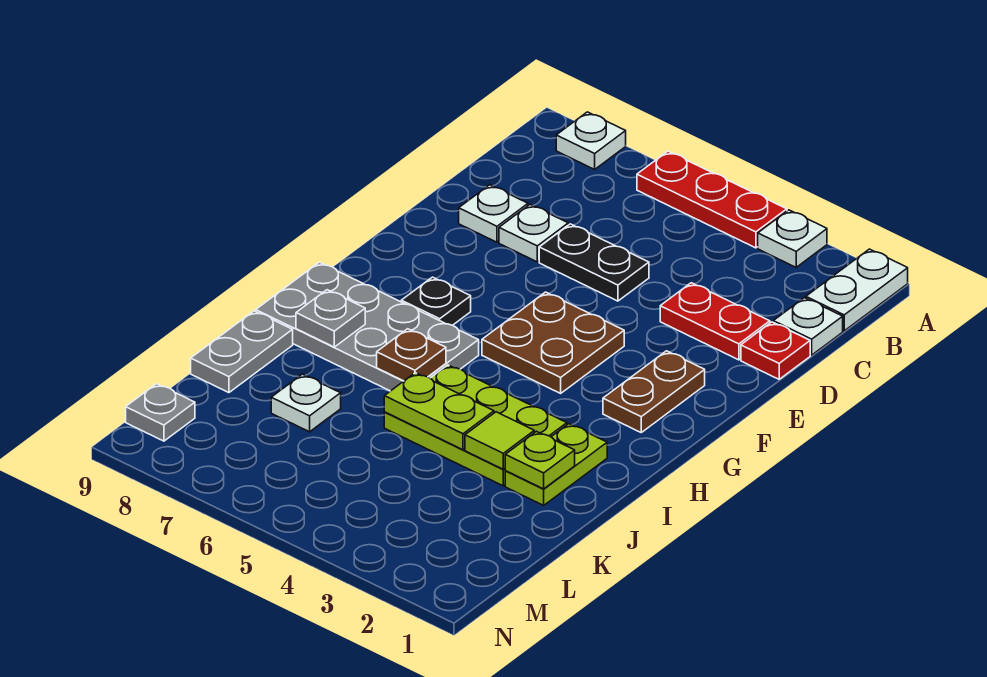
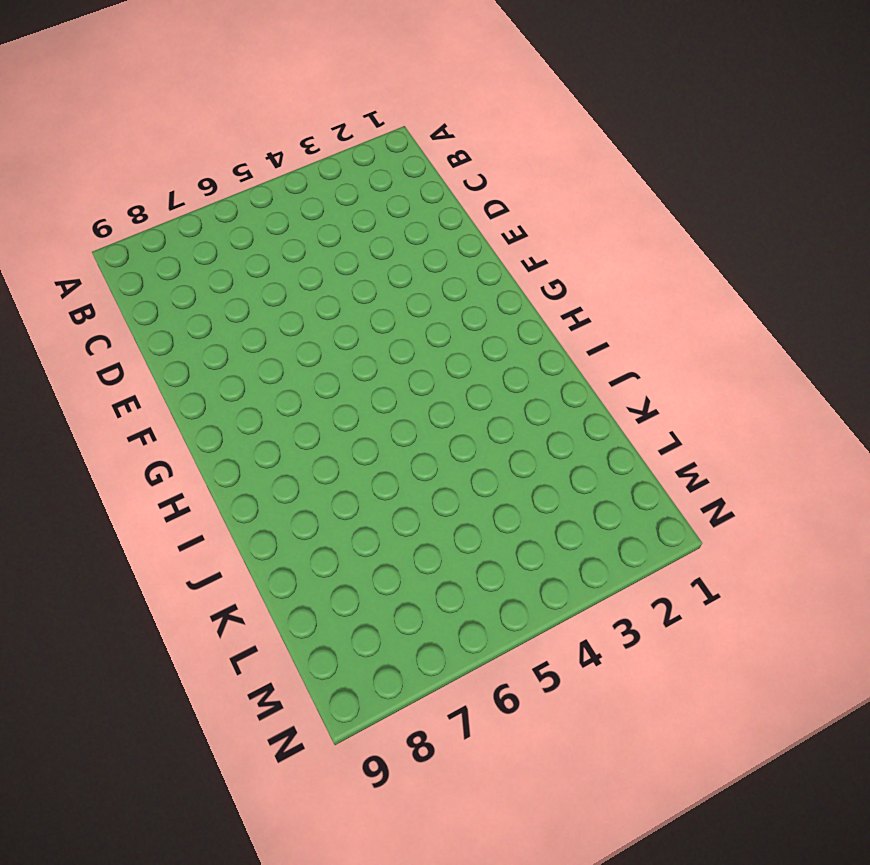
none -> white 1x2 plate [806,249,908,331]
none -> white 1x1 plate [758,210,827,267]
none -> red 1x3 plate [637,151,787,248]

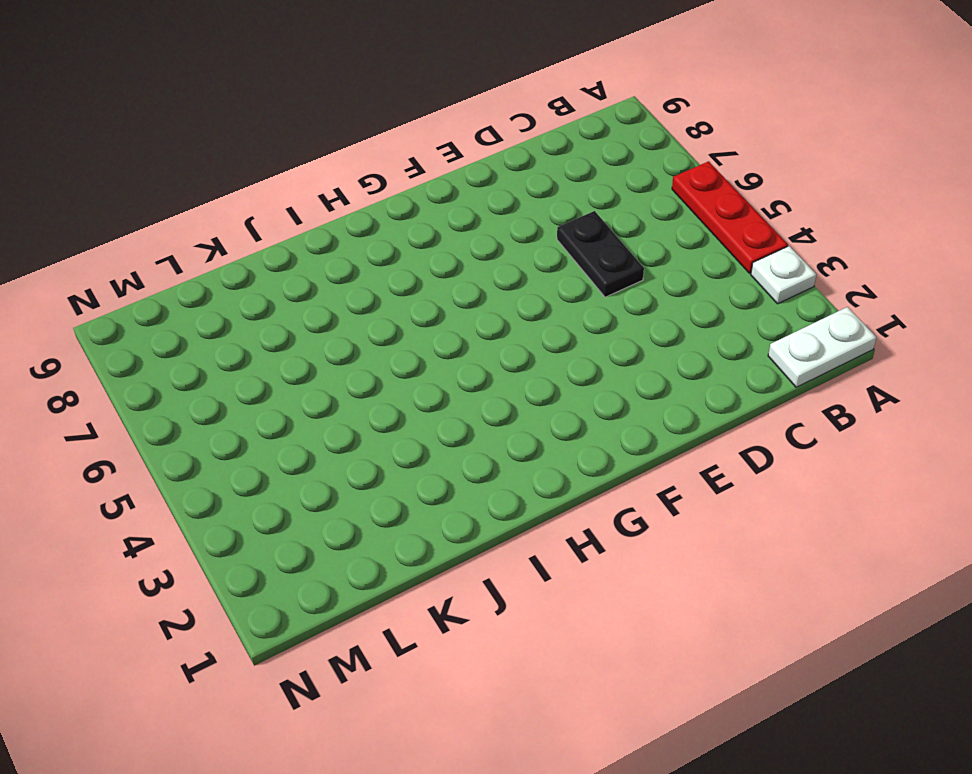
none -> white 1x1 plate [556,112,626,169]
none -> white 1x1 plate [773,298,843,355]
none -> red 1x1 plate [741,322,810,379]

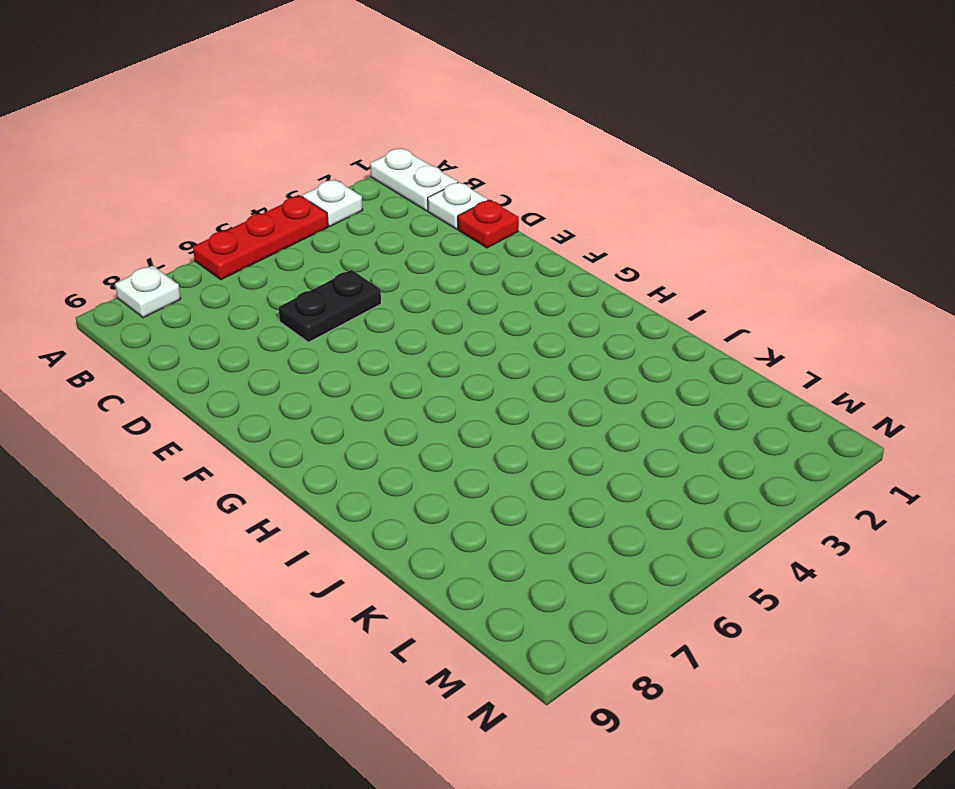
none -> red 1x2 plate [660,283,770,360]
none -> white 1x1 plate [499,205,568,262]
none -> white 1x1 plate [459,185,528,242]

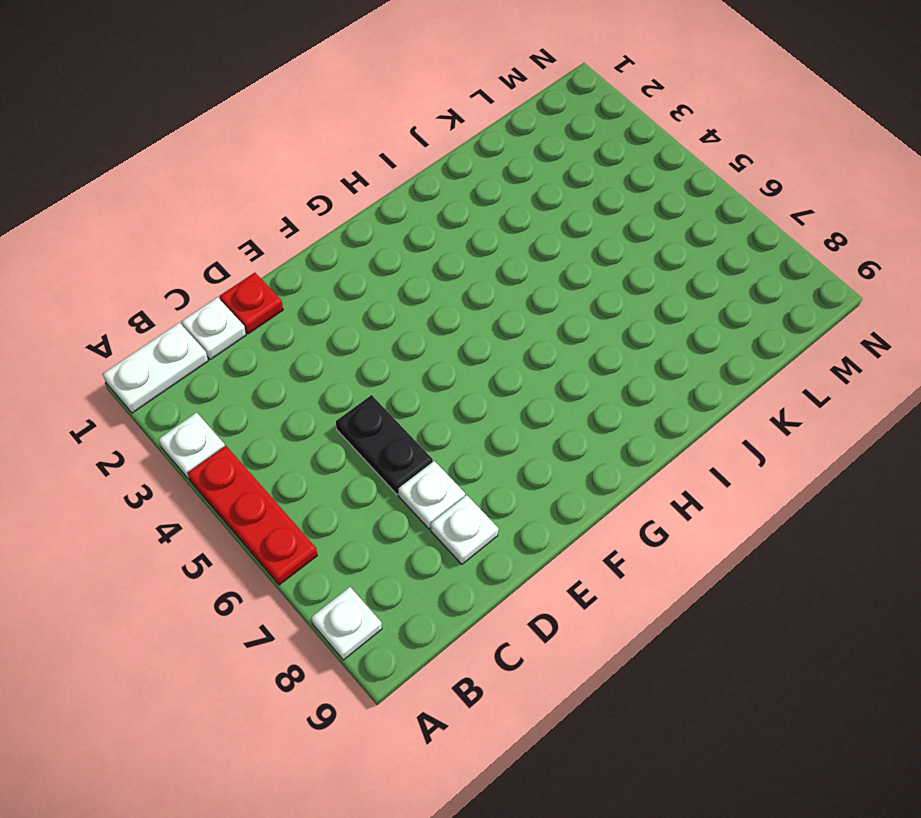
none -> red 1x2 plate [660,283,770,360]
none -> brown 1x2 plate [603,351,705,432]
none -> brown 2x2 plate [482,292,624,393]

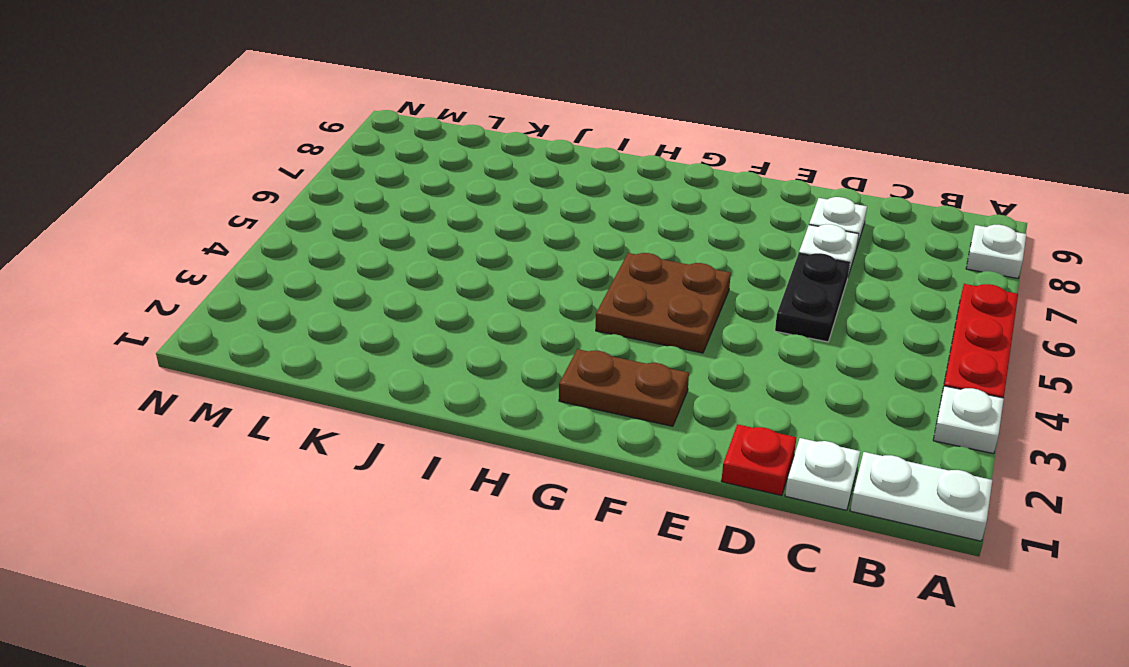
none -> red 1x2 plate [660,283,770,360]
none -> black 1x1 plate [401,277,471,325]
none -> grey 2x4 plate [256,262,479,391]

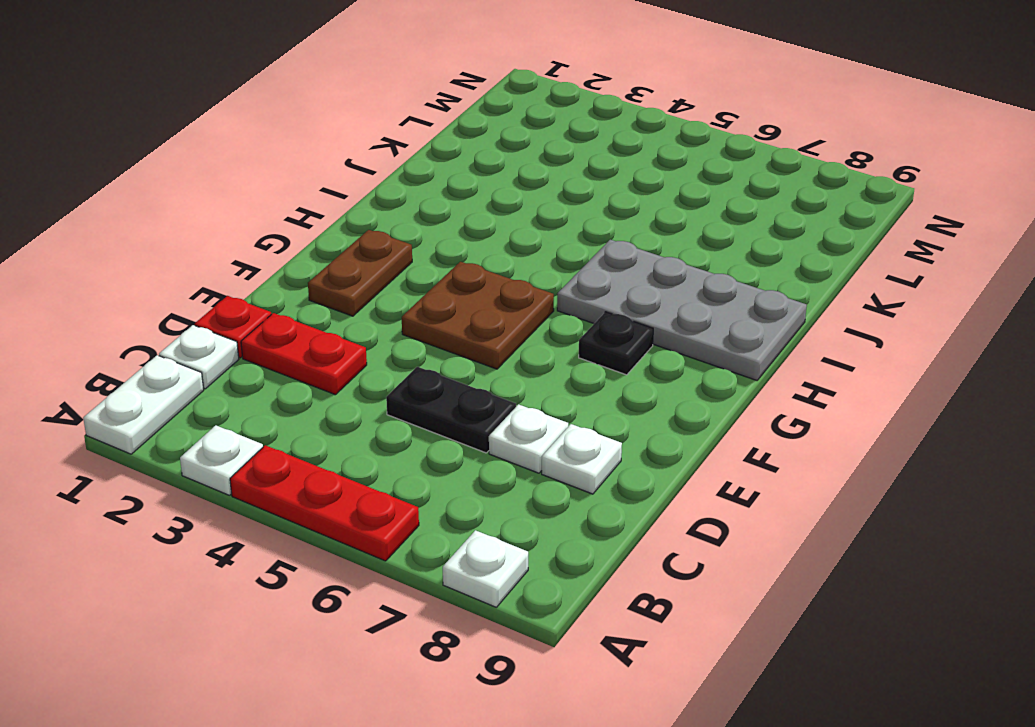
none -> lime 1x2 plate [505,424,607,505]
none -> lime 2x3 plate [384,365,567,486]
none -> grey 1x2 plate [191,311,293,393]

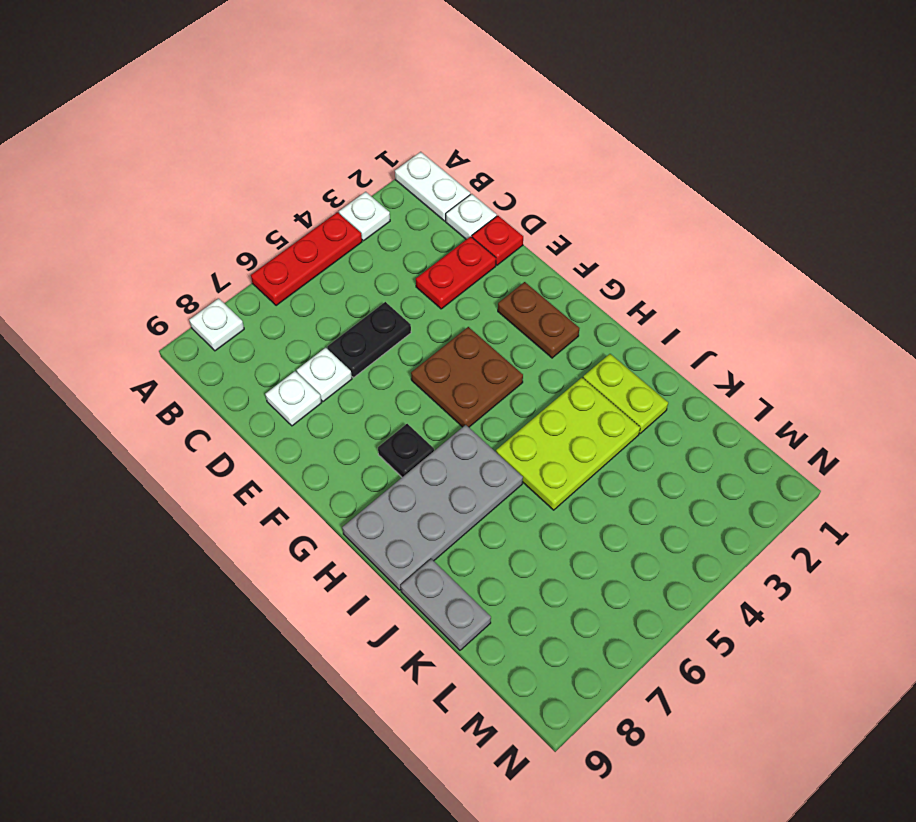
none -> white 1x1 plate [271,374,341,432]
none -> grey 1x1 plate [126,384,195,441]
none -> brown 1x1 plate [377,329,446,381]

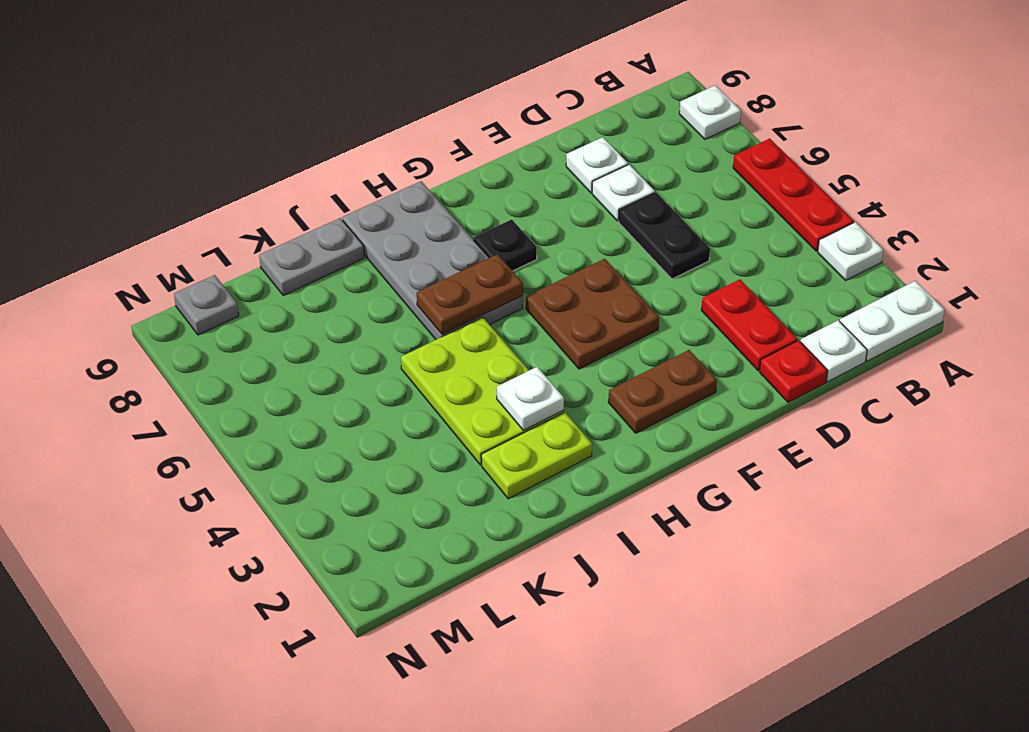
brown 1x2 plate [417,254,523,334] -> brown 1x1 plate [377,329,446,381]
white 1x1 plate [497,367,564,430] -> white 1x1 plate moved to [271,374,341,432]
none -> grey 1x1 plate [296,290,365,347]
none -> lime 1x1 plate [505,431,575,489]
none -> lime 1x1 tile [465,412,534,469]

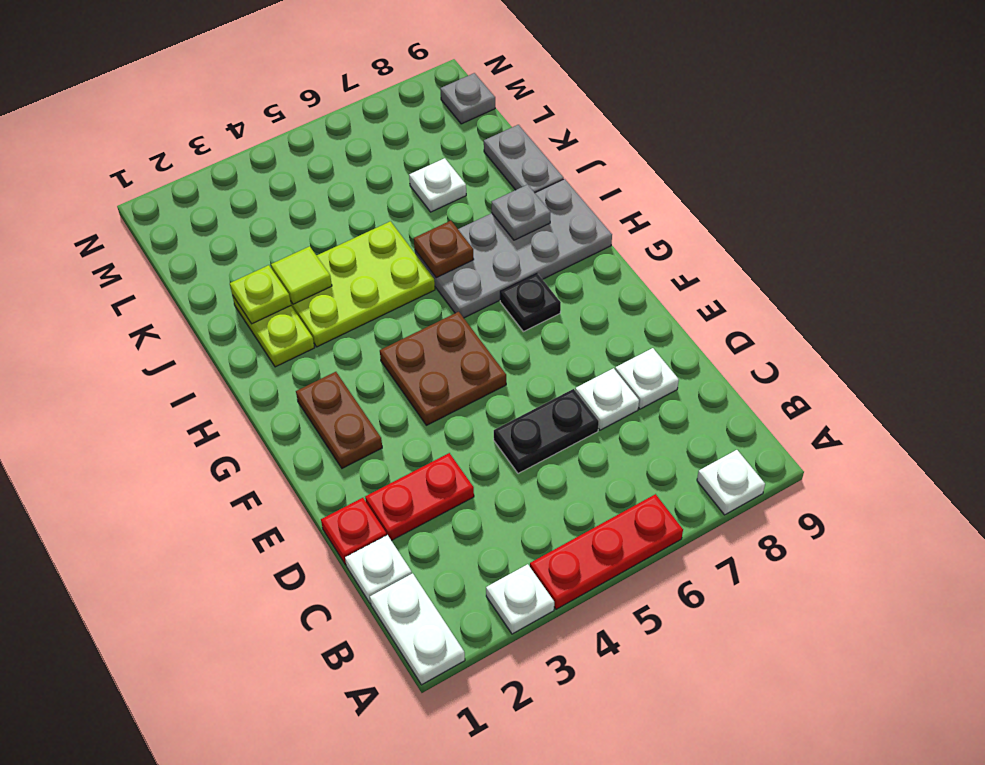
none -> lime 1x2 plate [384,373,494,450]

